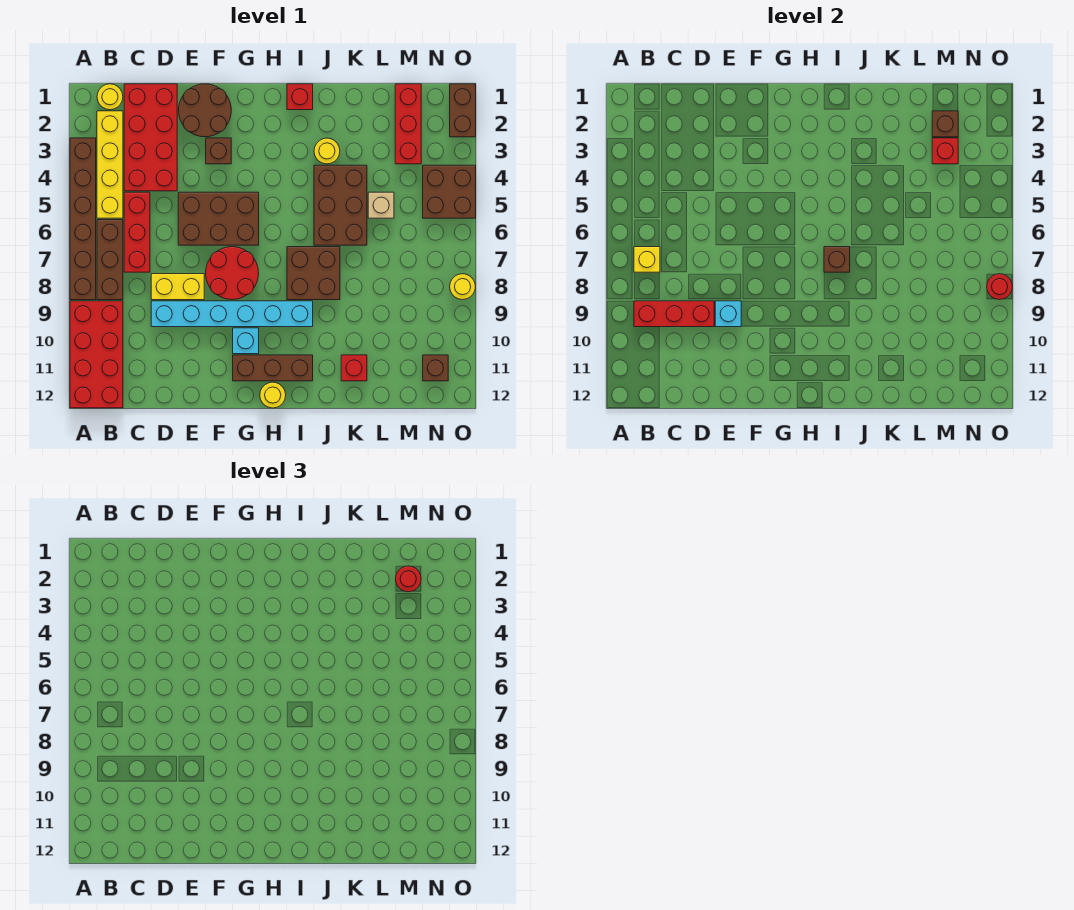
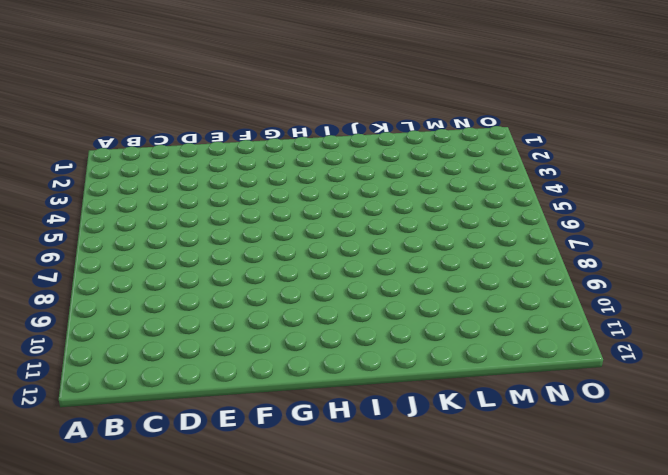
none -> brown 1x6 brick [70,138,96,300]
none -> red 2x4 brick [70,301,123,408]
none -> yellow 1x1 round brick [97,84,123,110]
none -> yellow 1x4 brick [97,111,123,218]

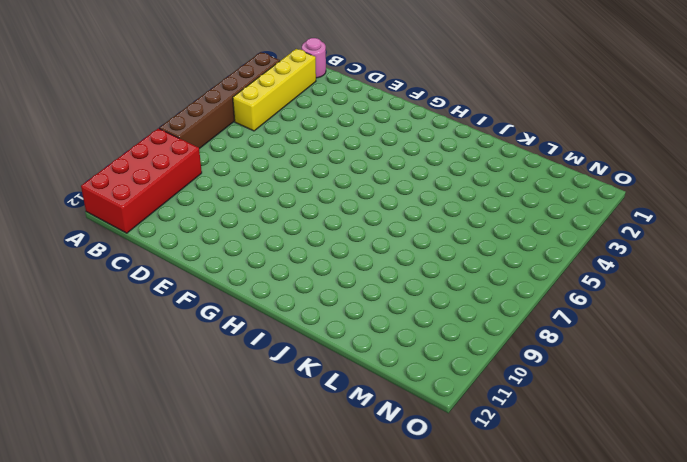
pink 1x1 round brick [302,38,326,78] -> yellow 1x1 round brick [97,84,123,110]
none -> brown 1x3 brick [97,220,123,300]
none -> red 2x4 brick [124,84,177,191]
none -> red 1x3 brick [124,192,150,272]
none -> yellow 1x2 brick [151,274,204,300]

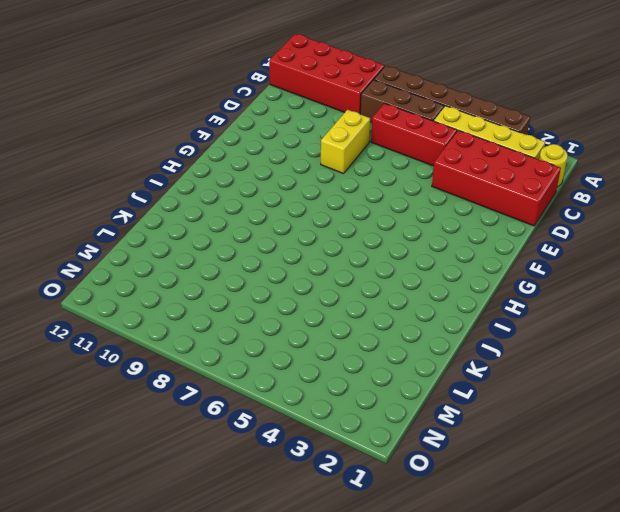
none -> cyan 1x6 brick [151,301,313,327]
none -> brown 2x2 round brick [178,84,231,137]
none -> brown 2x3 brick [178,192,259,245]
none -> brown 1x1 brick [206,138,231,164]

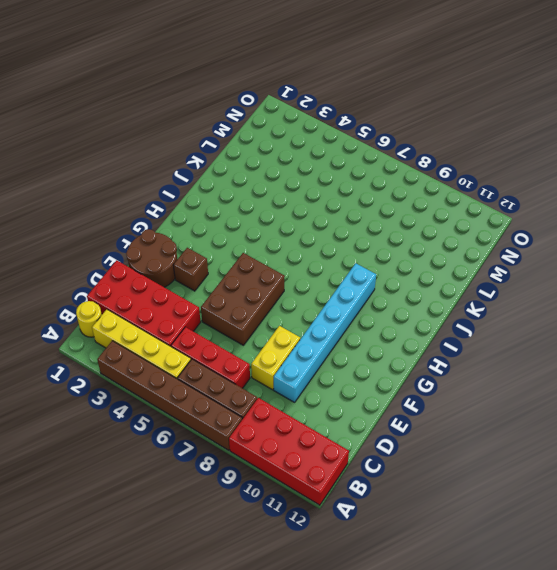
none -> red 2x2 round brick [206,247,259,300]
none -> cyan 1x1 brick [233,328,259,354]
none -> brown 1x3 brick [233,355,313,381]
none -> yellow 1x1 round brick [260,382,286,408]

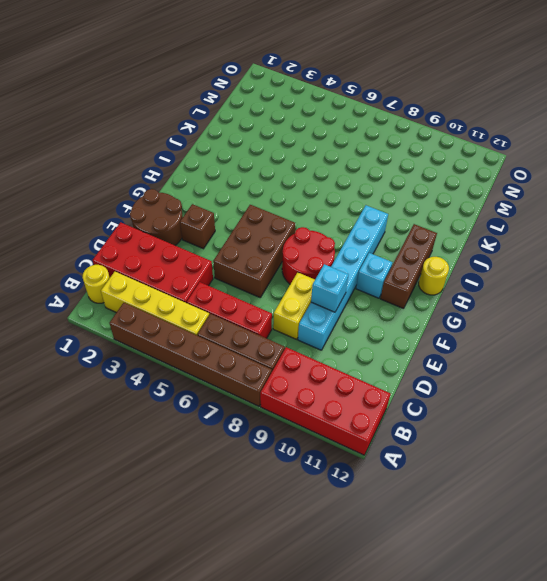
none -> red 1x1 brick [287,84,313,110]
none -> brown 2x2 brick [287,247,340,300]
none -> yellow 1x1 round brick [314,138,340,164]
none -> brown 2x3 brick [314,165,367,245]

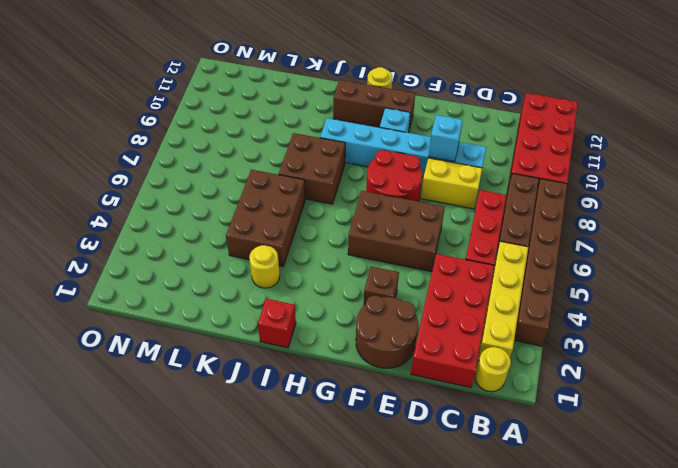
none -> red 1x1 brick [341,355,367,381]
none -> tan 1x1 brick [368,192,394,218]
none -> red 1x3 brick [395,84,421,164]
none -> brown 2x2 brick [423,165,476,218]

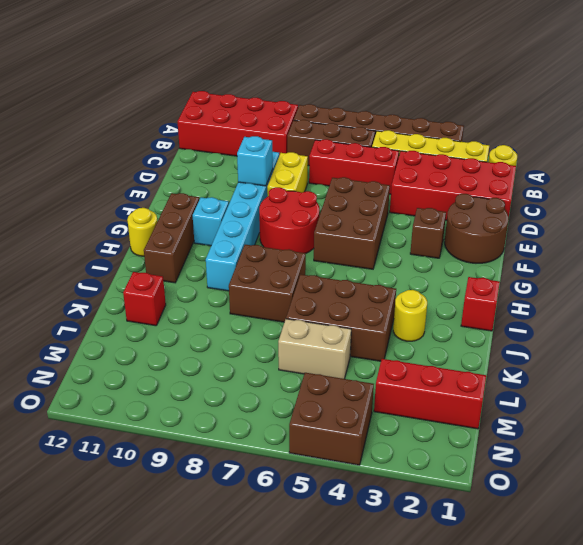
tan 1x2 brick [278,319,351,379] -> tan 1x1 brick [368,192,394,218]
none -> brown 1x1 brick [423,355,448,381]
none -> brown 1x2 brick [450,84,476,137]
none -> yellow 1x1 round brick [450,274,475,300]
none -> yellow 1x1 brick [634,247,660,272]

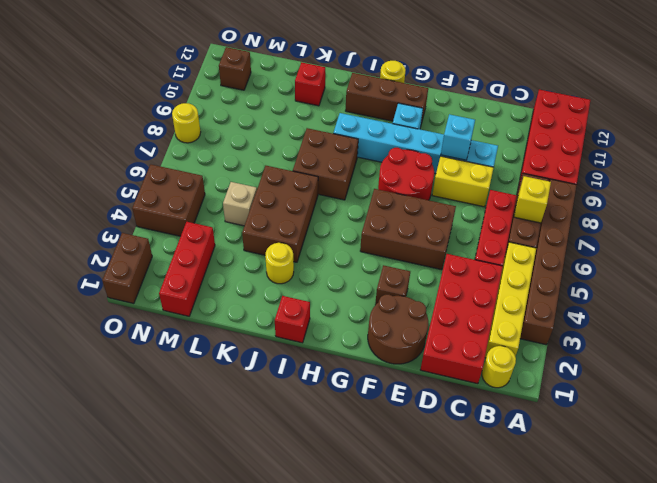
none -> red 1x3 brick [634,301,714,327]
none -> brown 1x1 brick [824,247,850,272]
none -> brown 1x1 brick [932,111,958,137]
none -> red 1x1 brick [932,138,958,164]

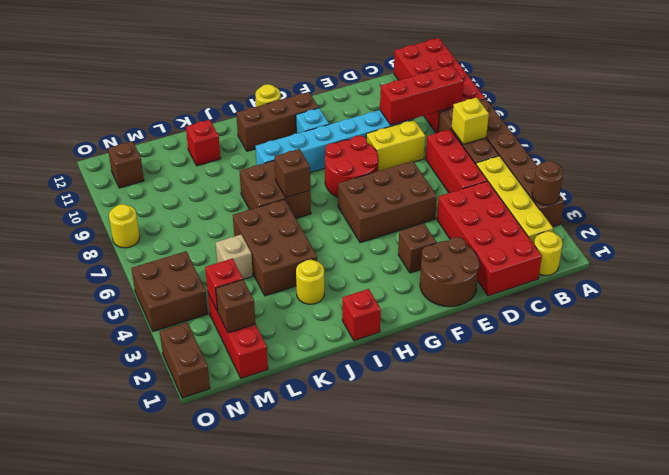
brown 1x1 round brick [532,161,563,205] -> none
none -> cyan 1x1 brick [715,301,741,327]
none -> red 1x1 round brick [987,274,1012,300]
none -> red 1x1 round brick [396,566,421,592]

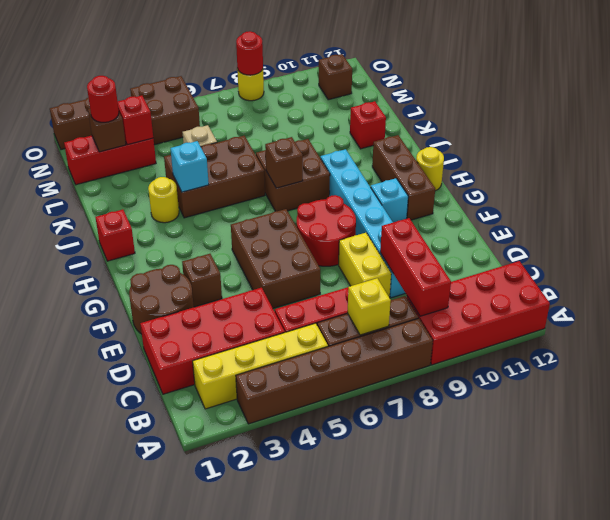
cyan 1x1 brick [170,141,209,192] -> cyan 1x1 brick moved to [715,301,741,327]
none -> yellow 1x1 round brick [97,84,123,110]

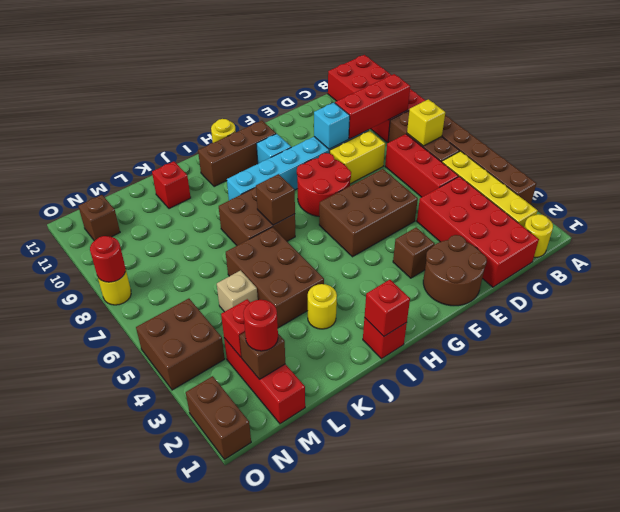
red 1x1 brick [364,280,410,336] -> none

